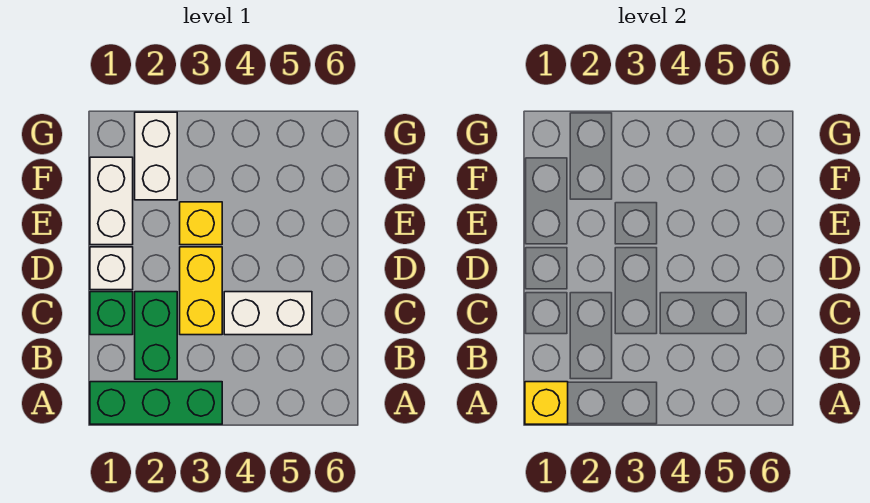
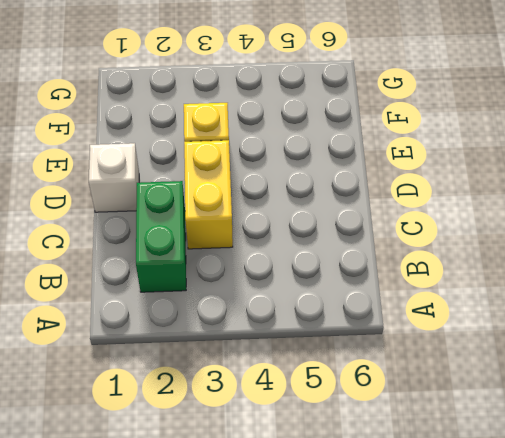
none -> green 1x3 brick [90,382,222,424]
none -> green 1x1 brick [90,292,133,335]

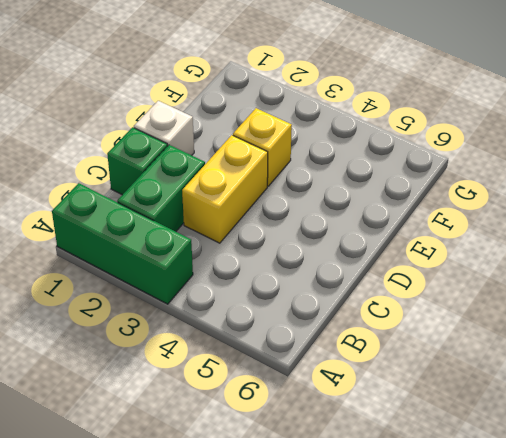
none -> white 1x2 brick [224,292,312,335]
none -> white 1x2 brick [90,157,133,245]

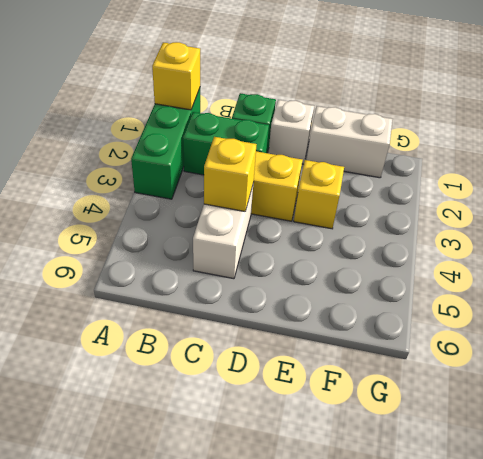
yellow 1x1 brick [204,137,257,211] -> none
none -> white 1x2 brick [135,112,177,200]

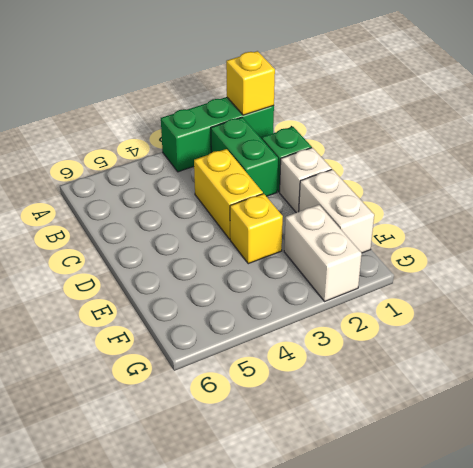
none -> white 1x2 brick [224,292,312,335]

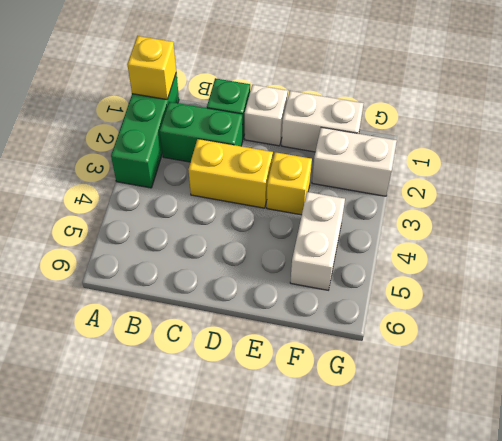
white 1x2 brick [290,192,345,290] -> white 1x2 brick moved to [224,292,312,335]

